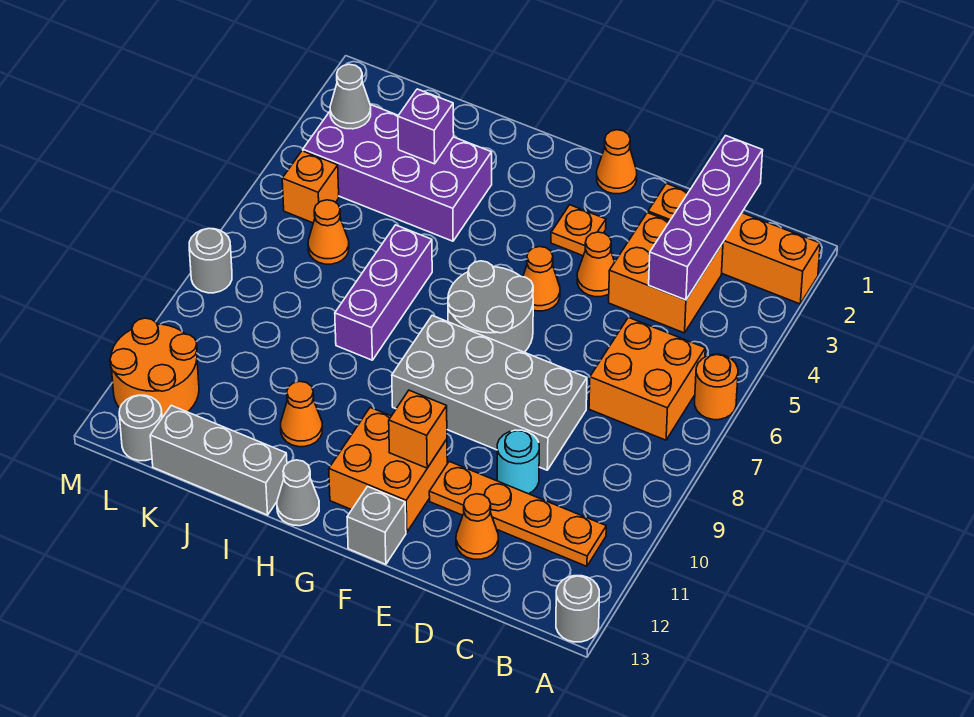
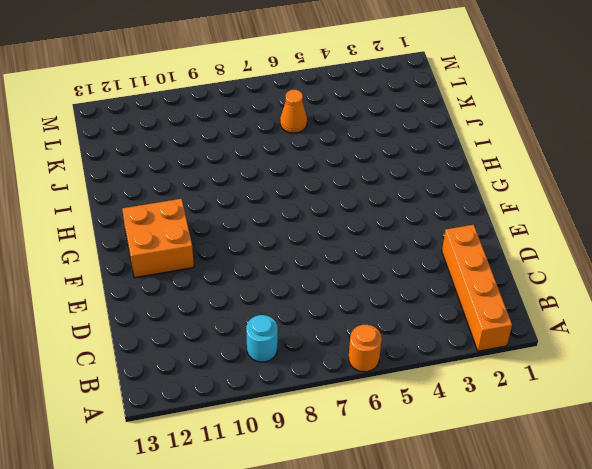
cyan 1x1 round brick [246,315,278,362] -> cyan 1x1 round brick moved to [497,430,539,494]
none -> grey 1x1 round brick [556,576,599,642]
none -> orange 2x2 brick [589,317,705,440]
none -> orange 1x4 plate [429,461,606,566]
none -> orange 2x2 brick [609,213,723,333]

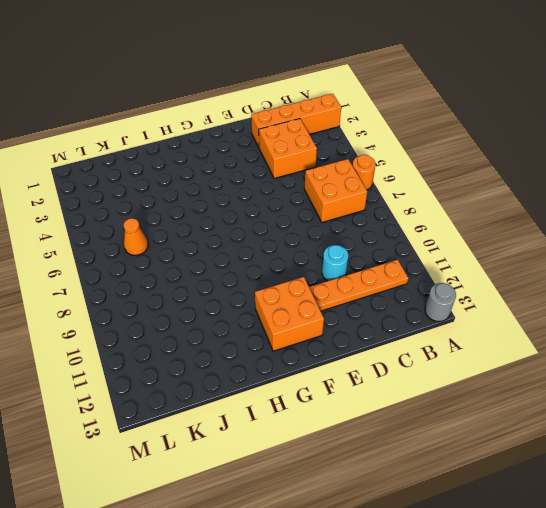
none -> grey 2x4 brick [392,316,587,470]
none -> orange 1x1 cone [456,494,498,559]
none -> orange 1x1 cone [577,232,615,297]
none -> orange 1x1 cone [597,130,637,194]

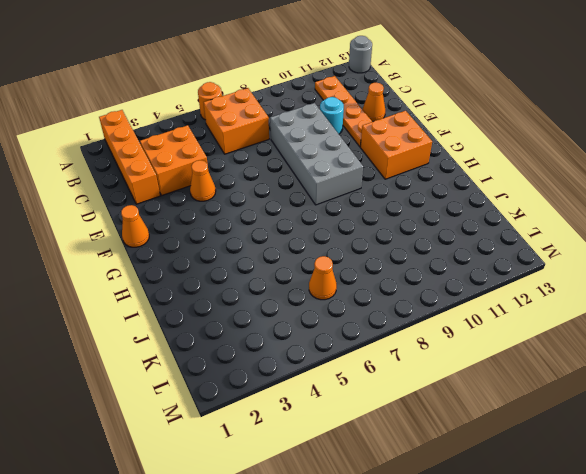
none -> orange 1x1 plate [551,205,606,256]
none -> orange 1x1 cone [523,247,560,311]
none -> grey 2x2 round brick [448,261,533,352]
none -> grey 1x1 brick [347,487,406,564]

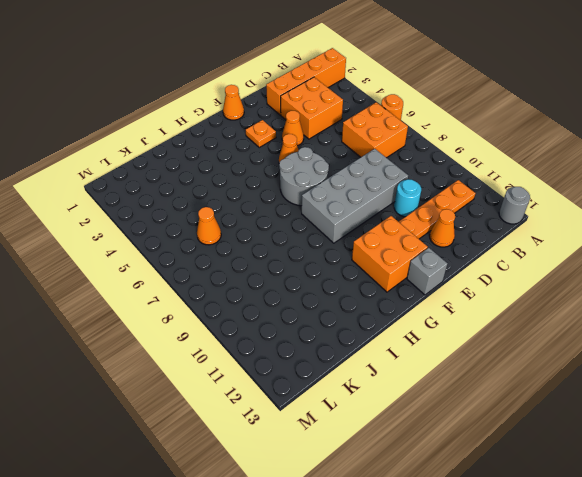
none -> grey 1x1 cone [277,460,319,526]
none -> purple 2x4 brick [303,105,492,241]
none -> purple 1x3 brick [335,225,432,360]
none -> orange 1x1 cone [281,381,322,447]

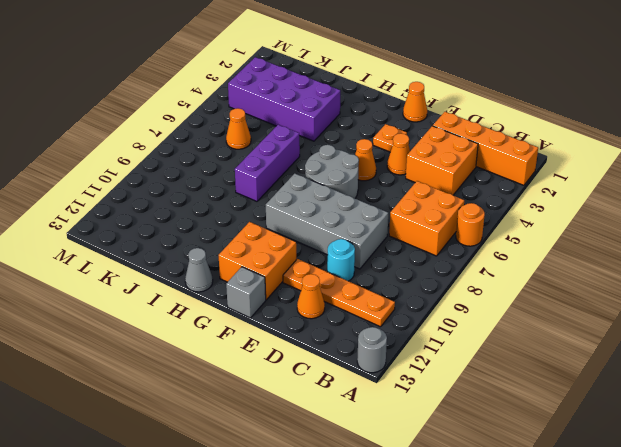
none -> orange 1x1 cone [281,381,322,447]
none -> grey 1x3 brick [150,405,287,515]
none -> orange 1x1 brick [282,151,339,223]
none -> orange 2x2 round brick [110,318,199,418]

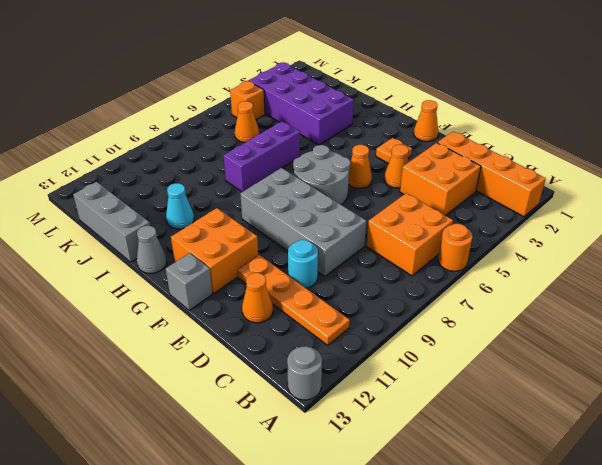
cyan 1x1 cone [166,183,194,229] -> orange 1x1 cone [281,381,322,447]
none -> orange 2x2 round brick [110,318,199,418]
none -> grey 1x1 round brick [119,395,162,461]
none -> grey 1x1 round brick [189,228,232,293]
none -> purple 1x4 brick [649,136,763,300]

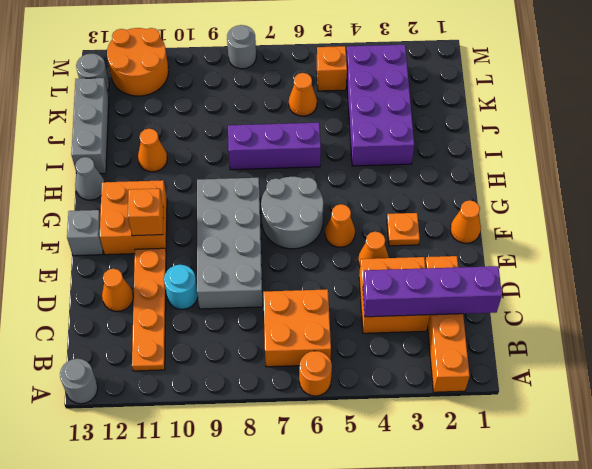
none -> purple 1x1 brick [398,89,454,164]
none -> grey 1x1 cone [330,64,371,129]

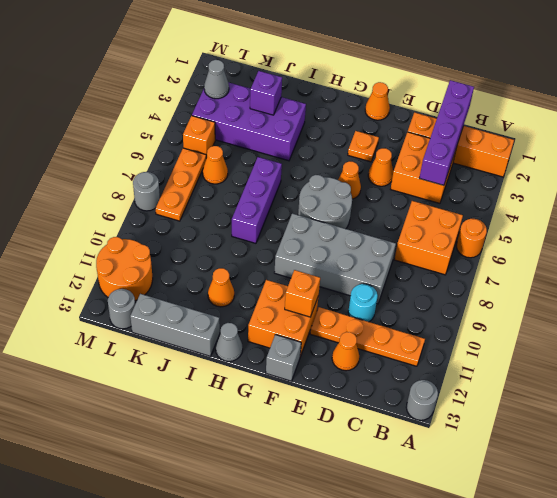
orange 1x3 plate [155,148,206,221] -> none

